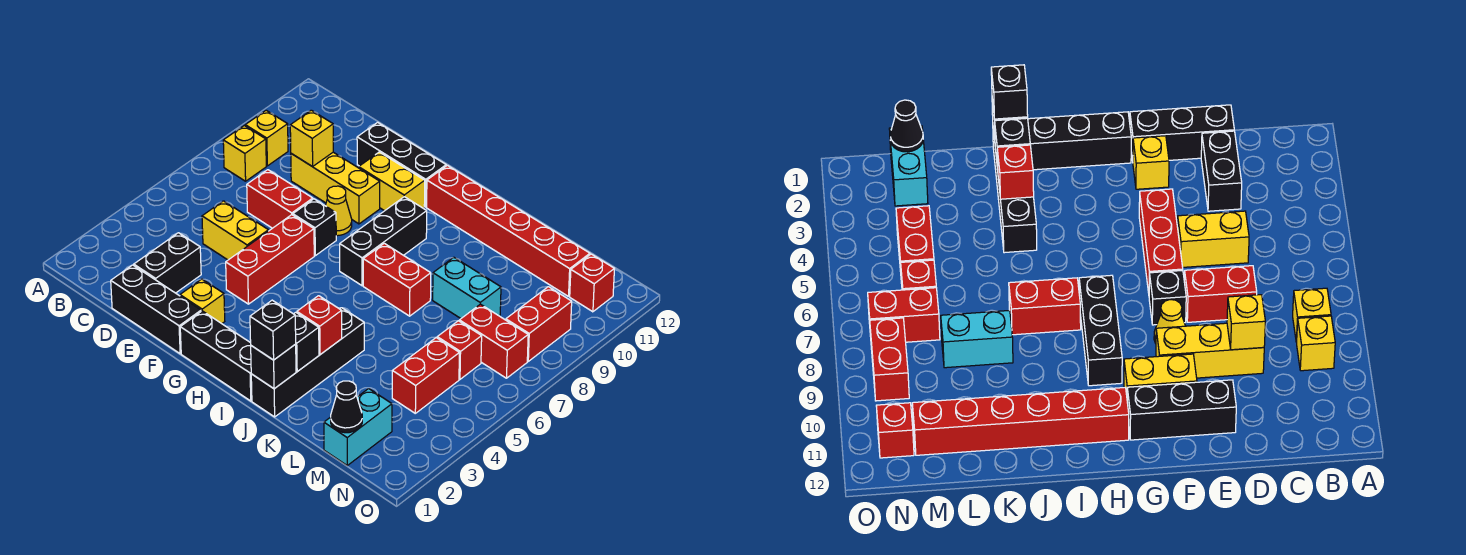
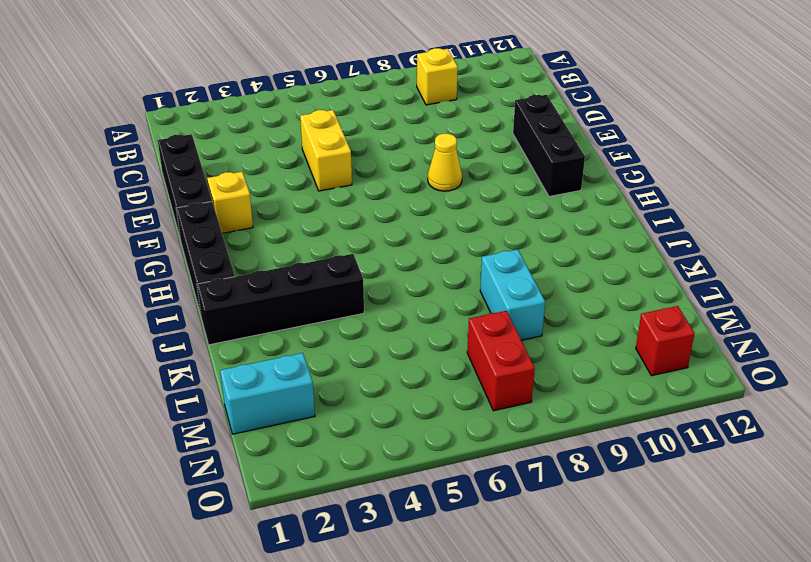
none -> yellow 1x1 brick [223,126,266,181]
none -> black 1x2 brick [134,233,201,293]
none -> red 1x2 brick [247,170,313,228]
none -> yellow 1x3 brick [291,152,380,224]

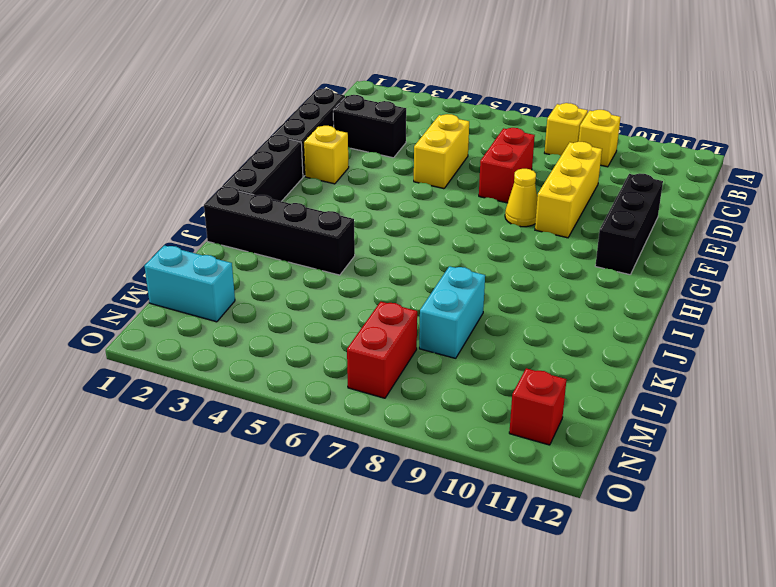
none -> red 1x3 brick [226,215,314,304]
none -> black 1x1 brick [293,199,336,256]
none -> yellow 1x2 brick [359,152,425,211]
none -> black 1x3 brick [340,197,427,286]

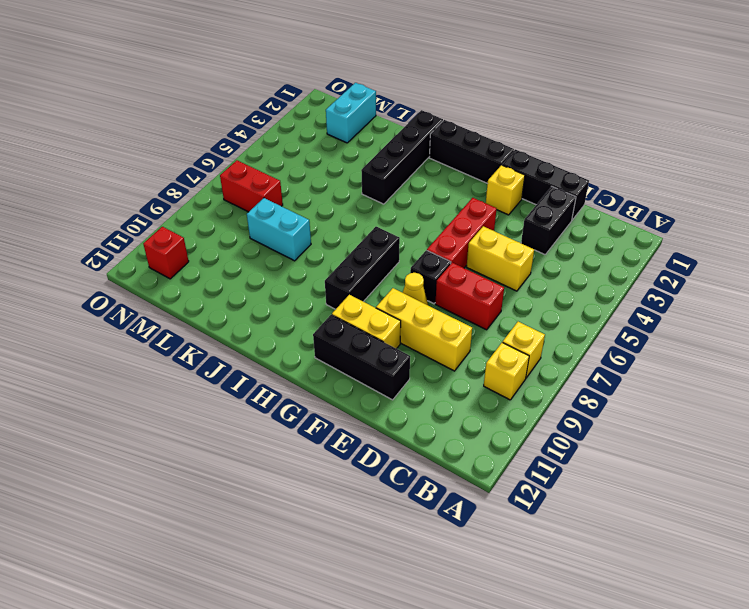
none -> red 1x6 brick [427,165,590,296]
none -> red 1x2 brick [363,243,431,316]
none -> red 1x2 brick [392,338,459,413]
none -> red 1x1 brick [437,321,482,379]

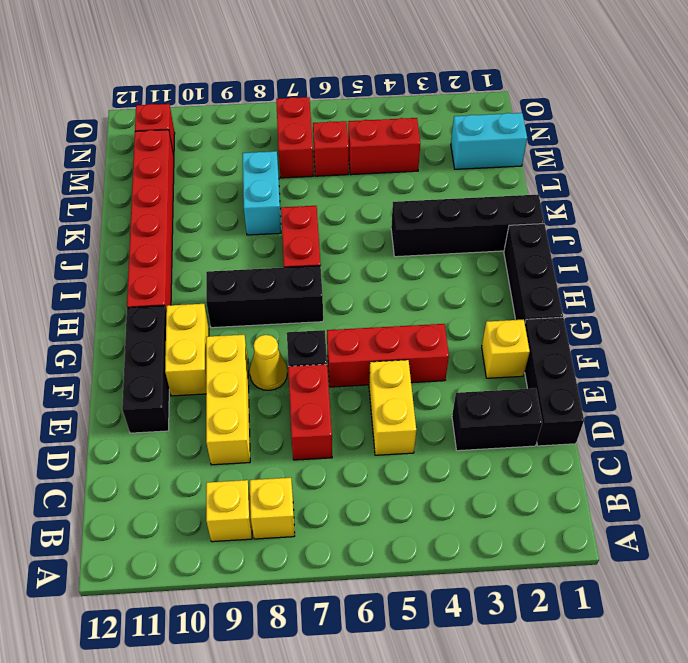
none -> red 1x2 brick [506,287,572,361]
none -> yellow 1x1 brick [290,110,333,167]
none -> black 1x1 brick [251,344,296,389]
none -> black 1x1 brick [294,312,319,372]

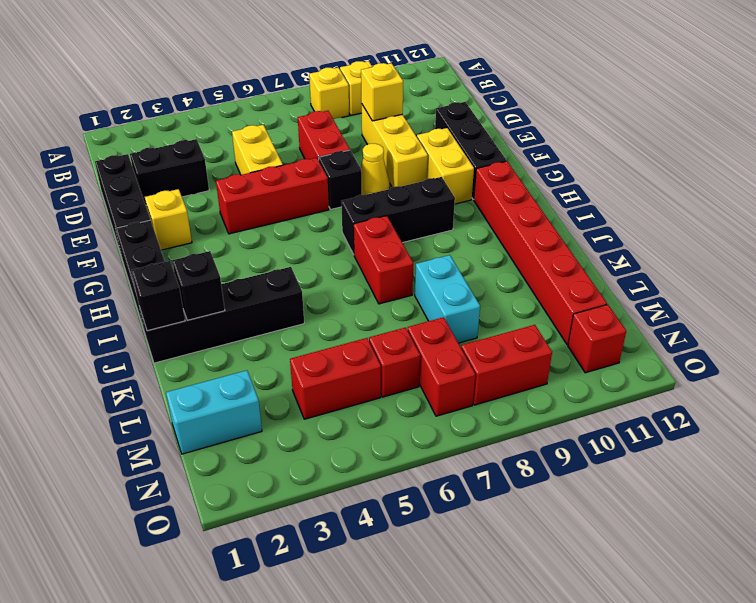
none -> red 1x1 brick [297,296,342,355]
none -> black 1x1 cone [331,381,362,433]
none -> black 1x1 brick [250,300,296,360]

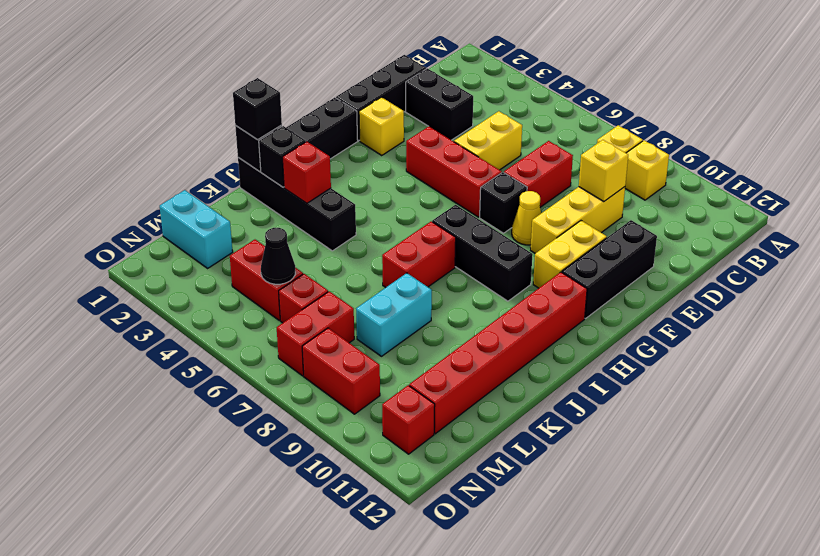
black 1x1 cone [261,228,295,284] -> black 1x1 cone moved to [331,381,362,433]

